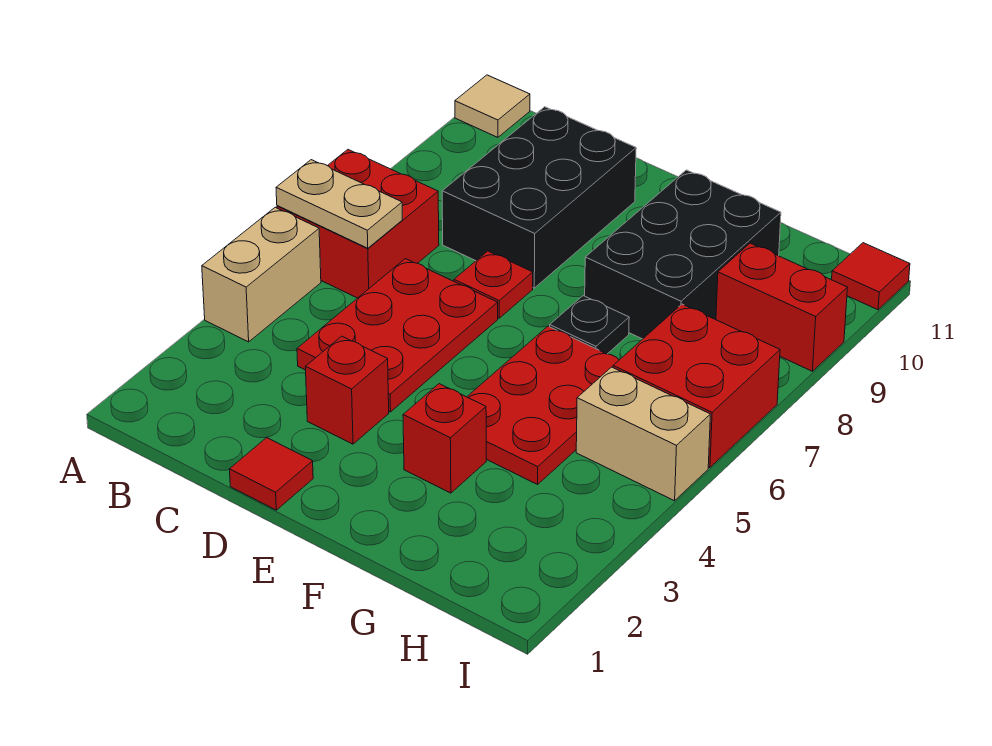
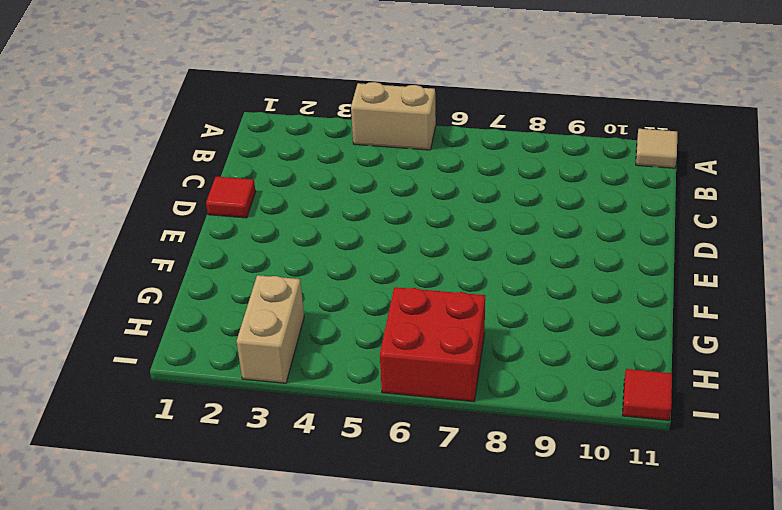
tan 1x2 brick [237,275,304,383] -> tan 1x2 brick moved to [576,367,710,501]
none -> red 2x2 brick [277,150,439,298]
none -> red 2x3 plate [297,259,498,412]
none -> black 2x3 brick [442,107,636,288]

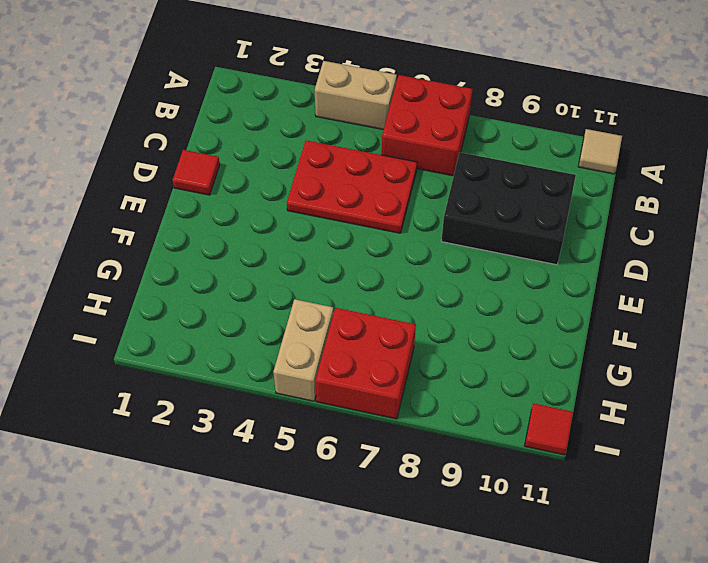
none -> red 1x1 brick [306,336,389,444]
none -> red 1x1 plate [454,251,533,318]
none -> red 1x1 brick [403,384,486,493]

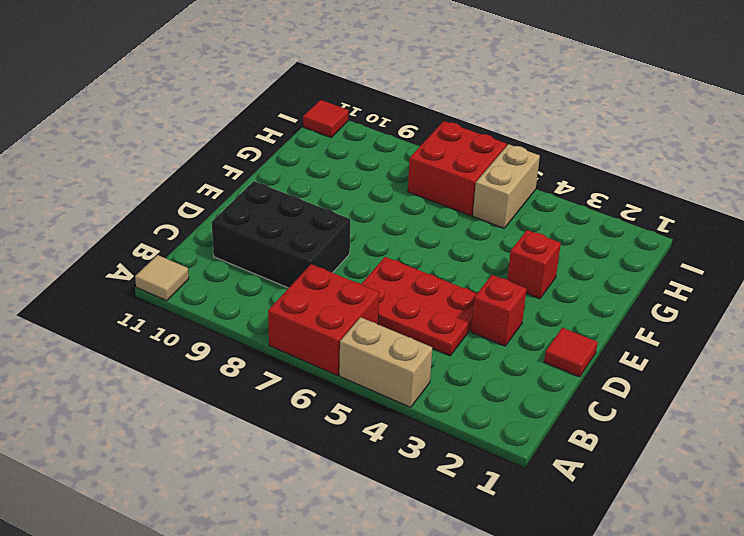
none -> red 1x1 plate [454,251,533,318]
none -> red 2x3 plate [467,326,619,484]
none -> black 1x1 plate [550,296,629,354]

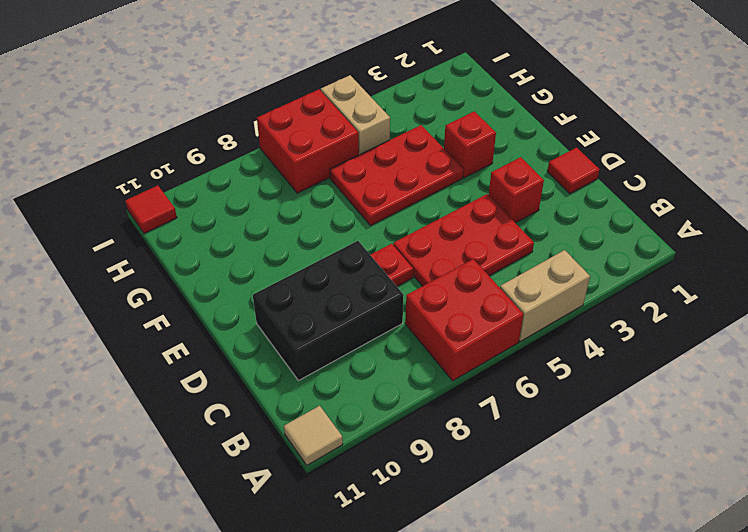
none -> black 1x1 plate [550,296,629,354]
none -> black 2x3 brick [585,170,781,339]
none -> red 1x2 brick [716,243,848,371]

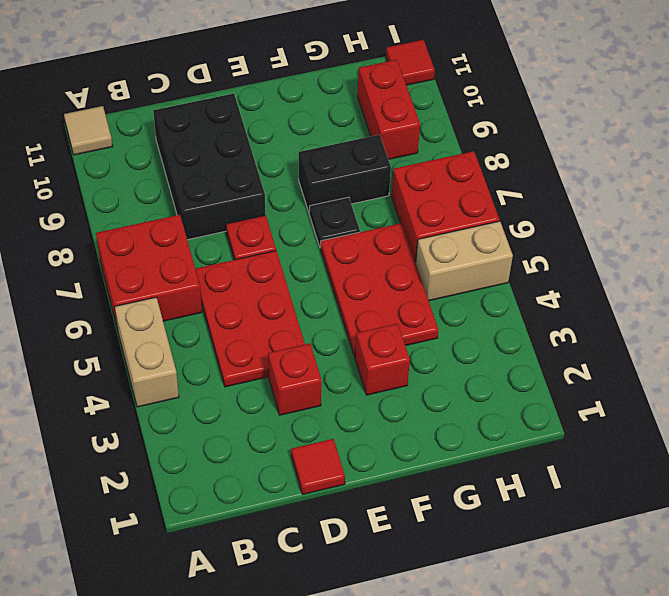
black 1x2 brick [299,135,391,212] -> black 2x3 brick [585,170,781,339]
red 1x2 brick [357,60,420,160] -> red 1x2 brick turned to [716,243,848,371]
none -> tan 1x2 plate [276,160,402,248]

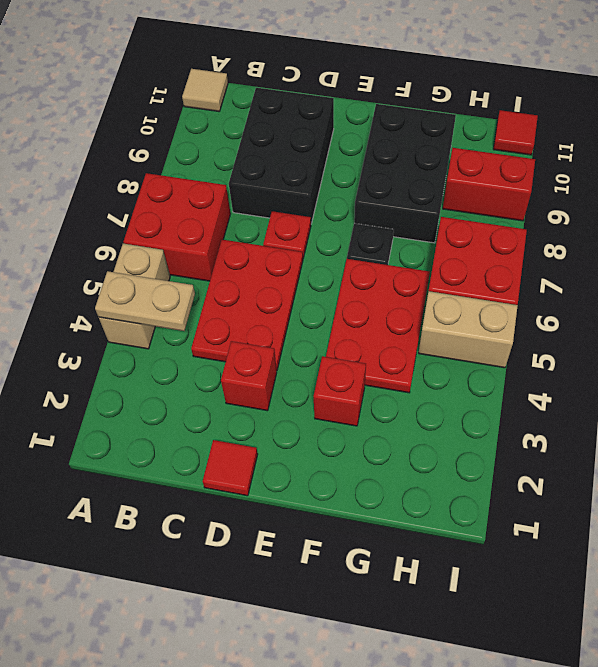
tan 1x2 plate [95,271,195,331] -> tan 1x2 plate moved to [276,160,402,248]

